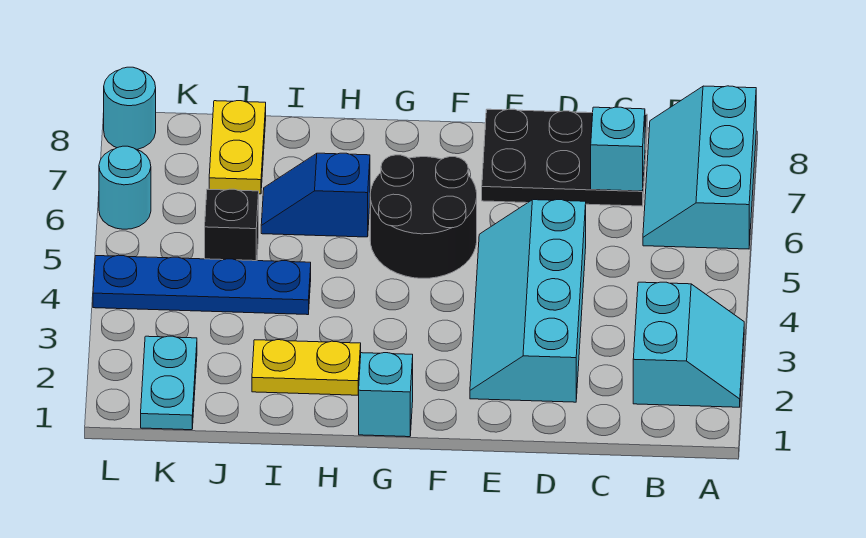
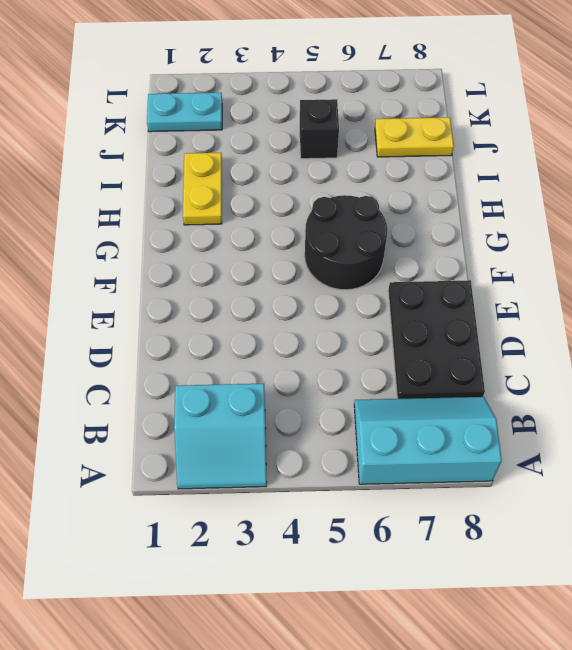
none -> cyan 2x4 slope [470,200,586,402]
none -> cyan 1x1 brick [358,353,413,437]
none -> blue 1x2 slope [261,153,370,237]

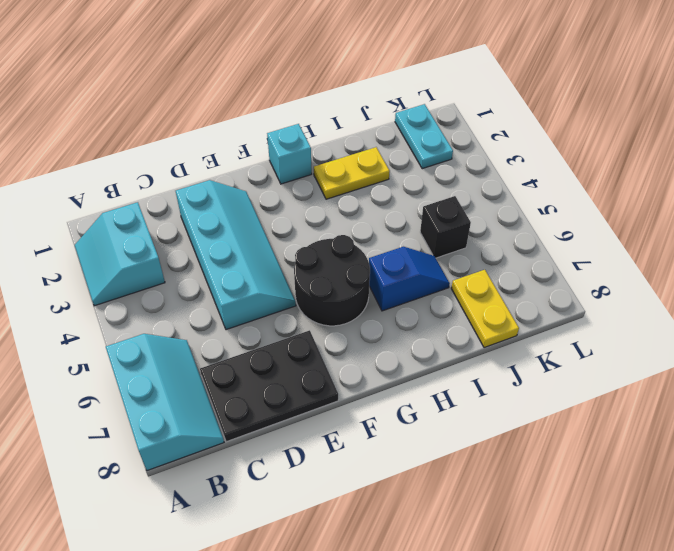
none -> blue 1x4 plate [93,255,311,315]
none -> cyan 1x1 round brick [99,146,151,229]
none -> cyan 1x1 round brick [104,67,156,150]

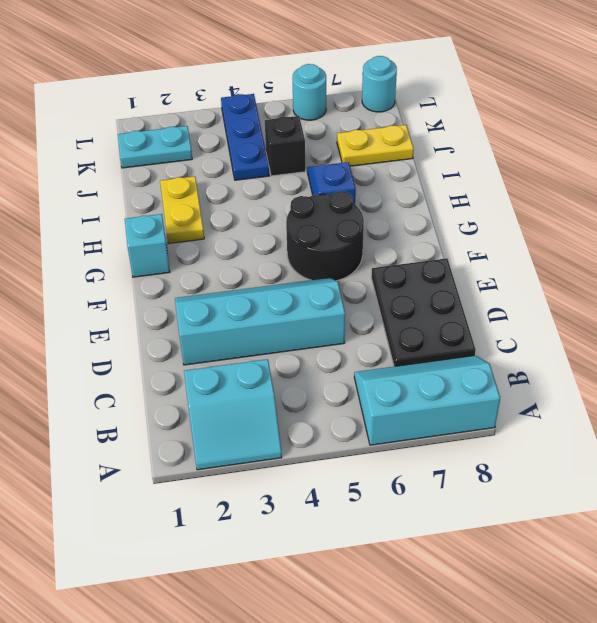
blue 1x3 plate [221,94,269,180] -> blue 1x4 plate [93,255,311,315]
none -> cyan 1x1 brick [591,107,645,191]

